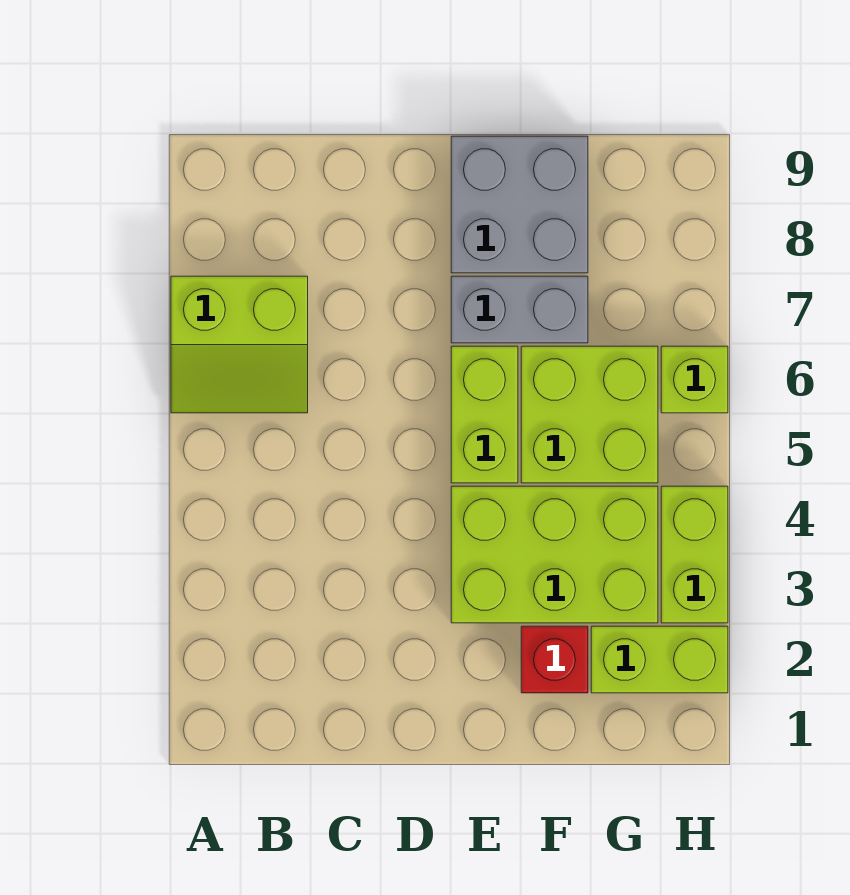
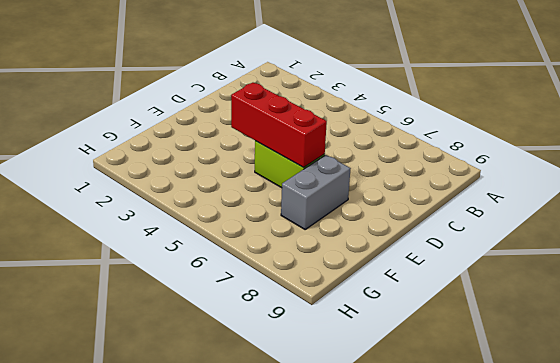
red 1x3 brick [231,83,327,167] -> none
none -> lime 2x2 slope [171,276,308,413]
none -> lime 2x3 brick [451,486,658,623]

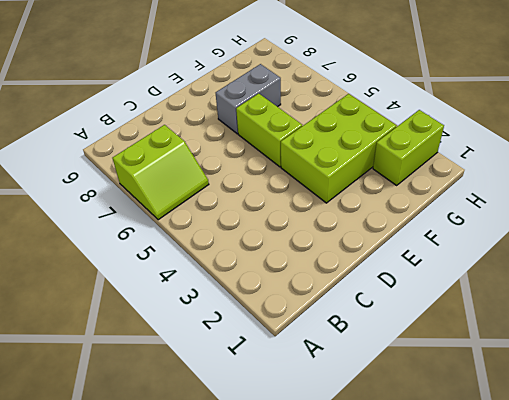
none -> grey 2x2 brick [451,136,588,273]
none -> red 1x1 brick [521,626,588,693]

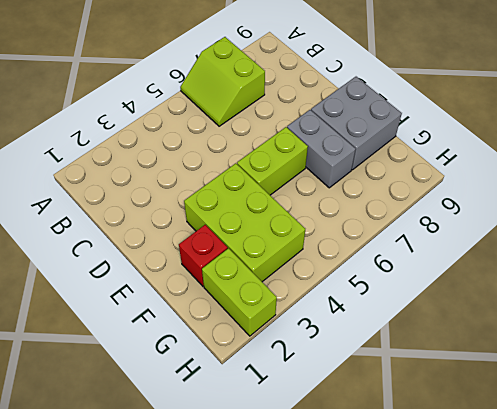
none -> lime 2x2 brick [521,346,658,483]
none -> lime 1x2 brick [661,486,728,623]

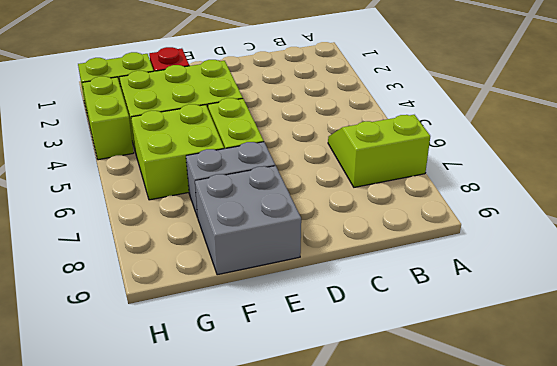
none -> lime 1x1 brick [661,346,728,413]

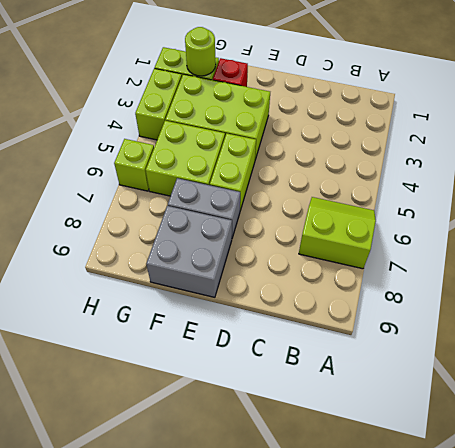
lime 1x1 round brick [185,27,216,76] -> none

